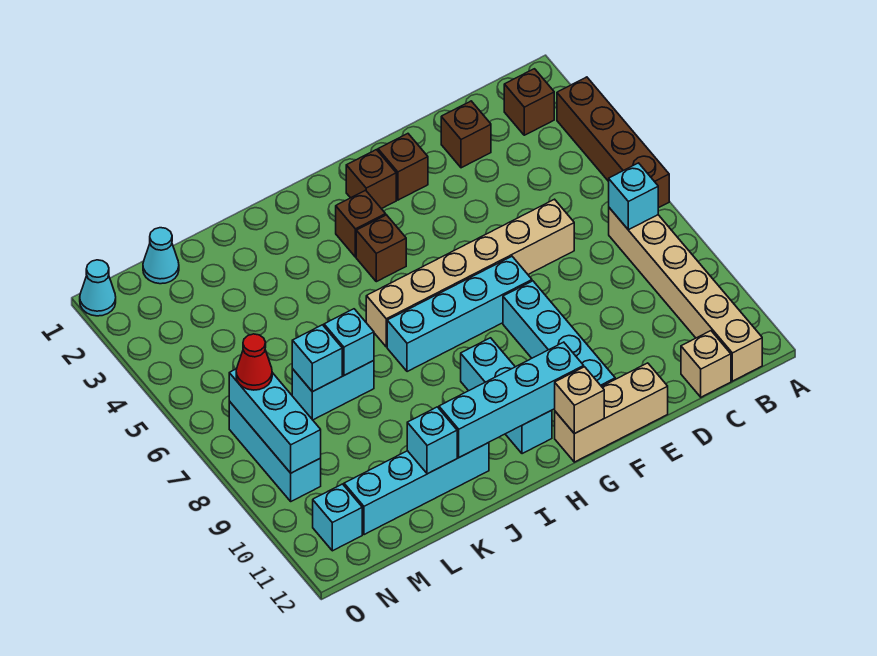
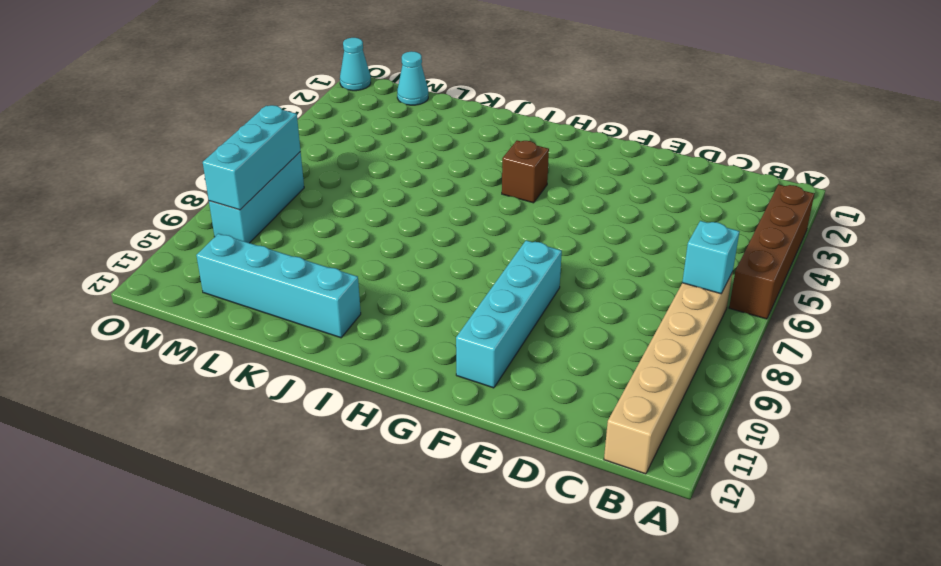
none -> brown 1x1 brick [504,69,554,135]
none -> tan 1x1 brick [681,331,731,397]
none -> brown 1x1 brick [441,101,491,168]

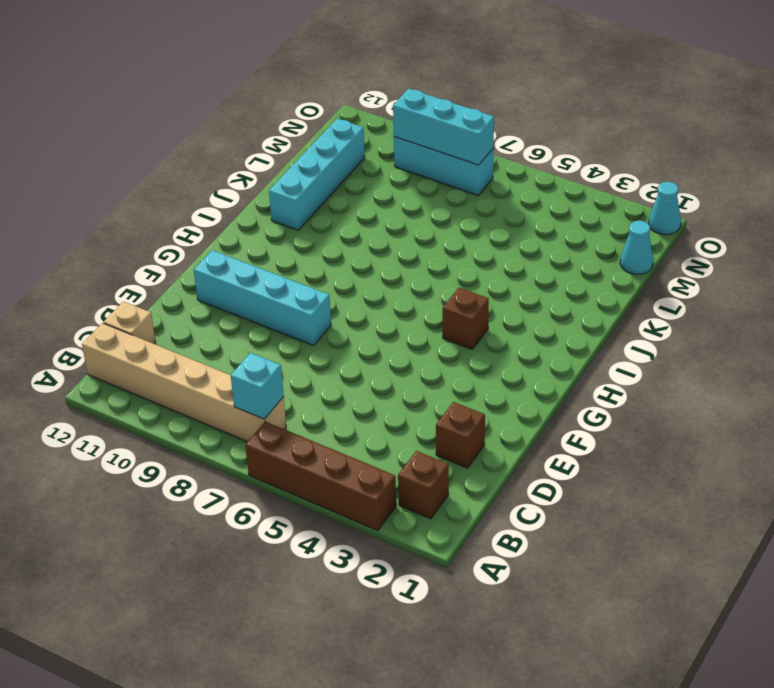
none -> tan 1x6 brick [366,199,574,347]
none -> tan 1x3 brick [555,363,668,462]
none -> brown 1x1 brick [378,134,428,200]

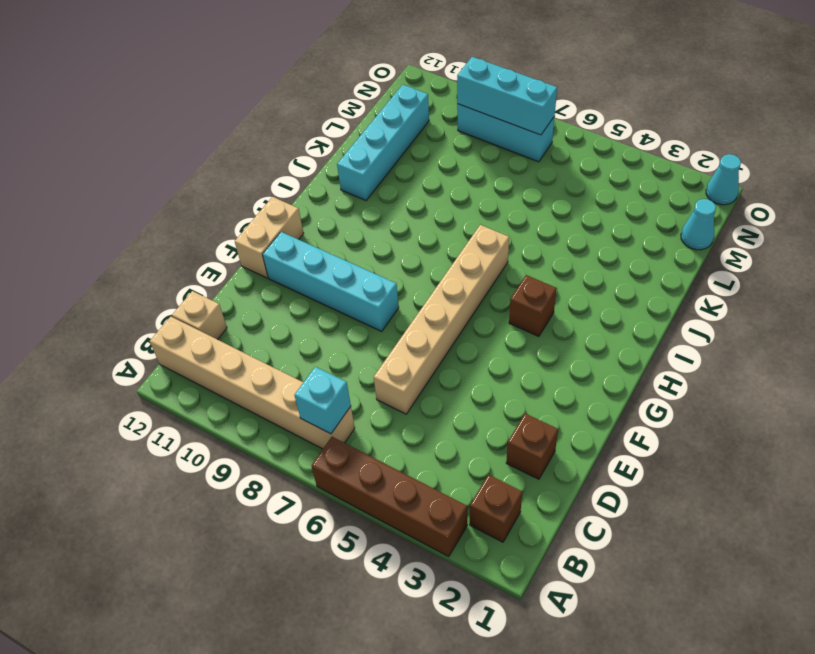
tan 1x2 brick [235,197,304,278] -> tan 1x3 brick [555,363,668,462]
none -> brown 1x1 brick [378,134,428,200]
none -> cyan 1x4 brick [387,257,532,372]
none -> brown 1x1 brick [346,150,396,209]

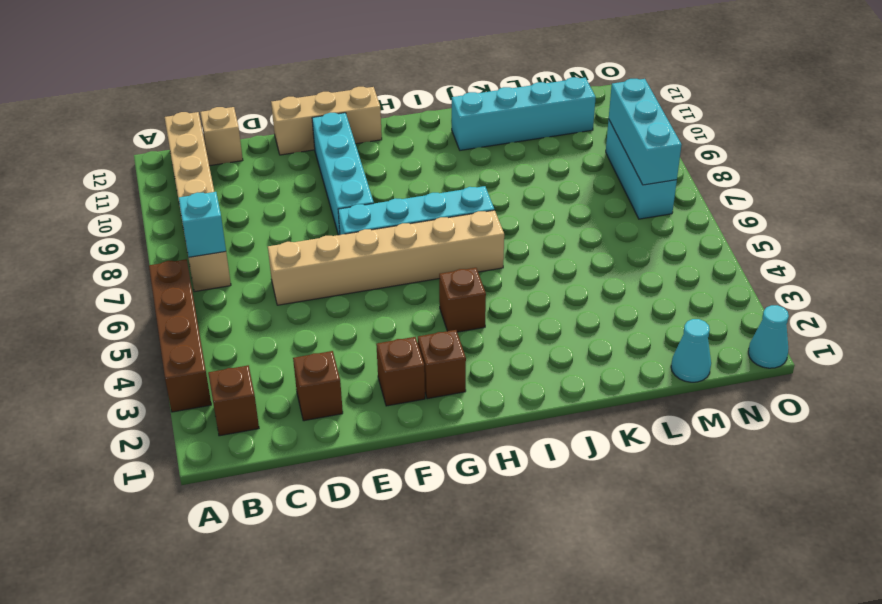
none -> brown 1x1 brick [336,190,386,257]
none -> cyan 1x3 brick [461,338,552,454]
none -> cyan 1x2 brick [292,361,374,420]

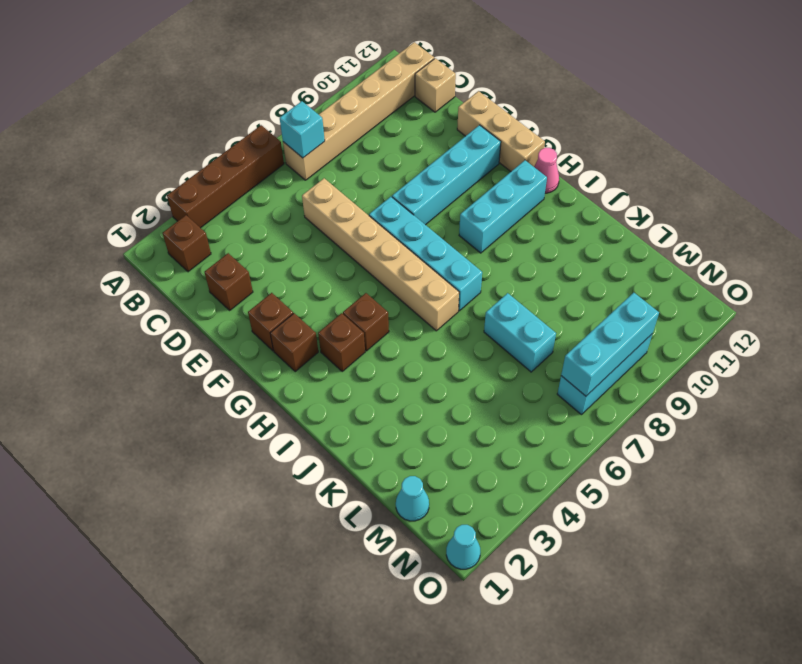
pink 1x1 cone [534,148,559,193] -> none
none -> cyan 1x4 brick [344,443,489,535]
none -> cyan 1x1 brick [313,484,362,551]
none -> cyan 1x4 brick [439,342,584,457]

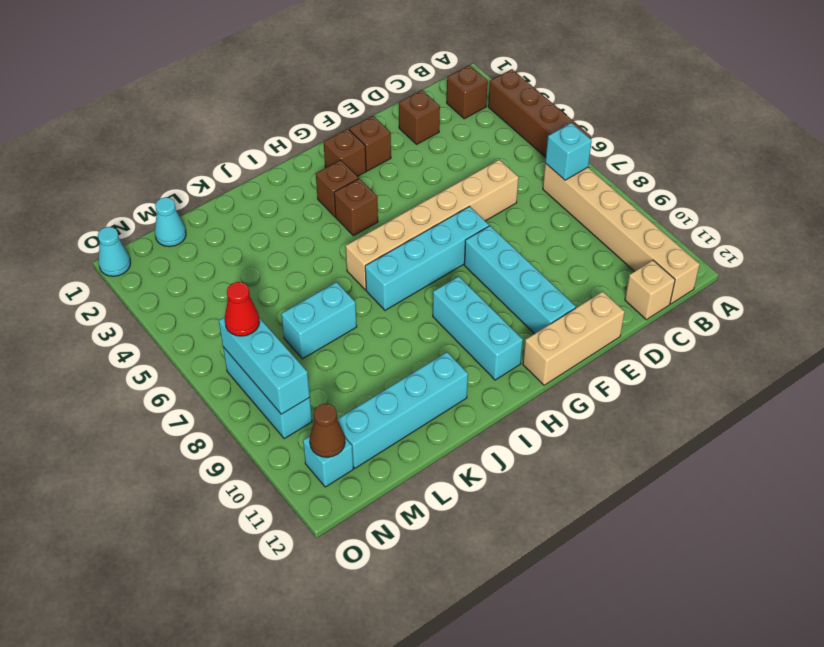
brown 1x1 cone [310,404,345,457] -> none
none -> cyan 1x4 brick [439,342,584,457]
none -> tan 1x1 brick [555,367,604,434]
none -> cyan 1x1 brick [324,309,374,375]

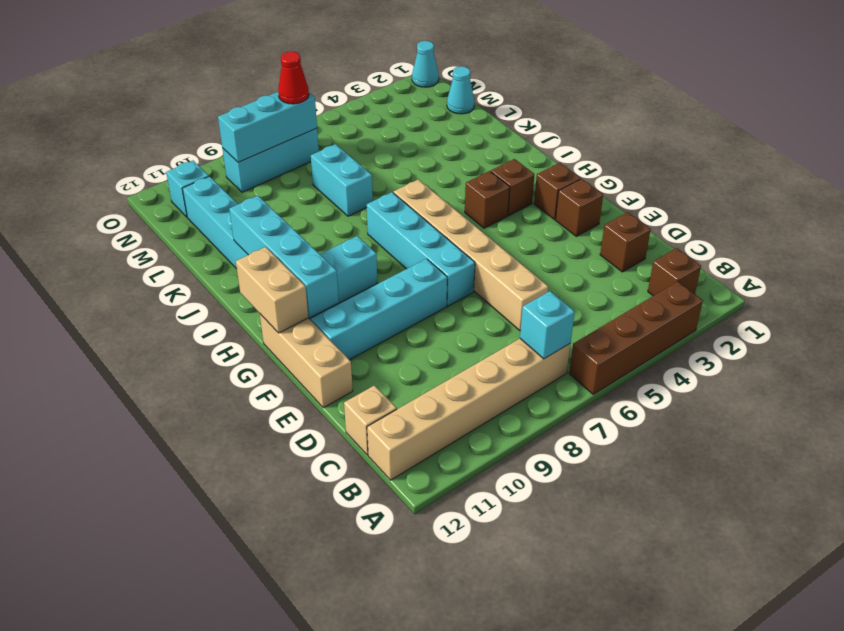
tan 1x2 brick [236,247,308,333] -> tan 1x1 brick [555,367,604,434]
none -> cyan 1x1 brick [324,309,374,375]
none -> cyan 1x1 brick [407,407,457,474]
none -> cyan 1x1 brick [292,325,342,392]

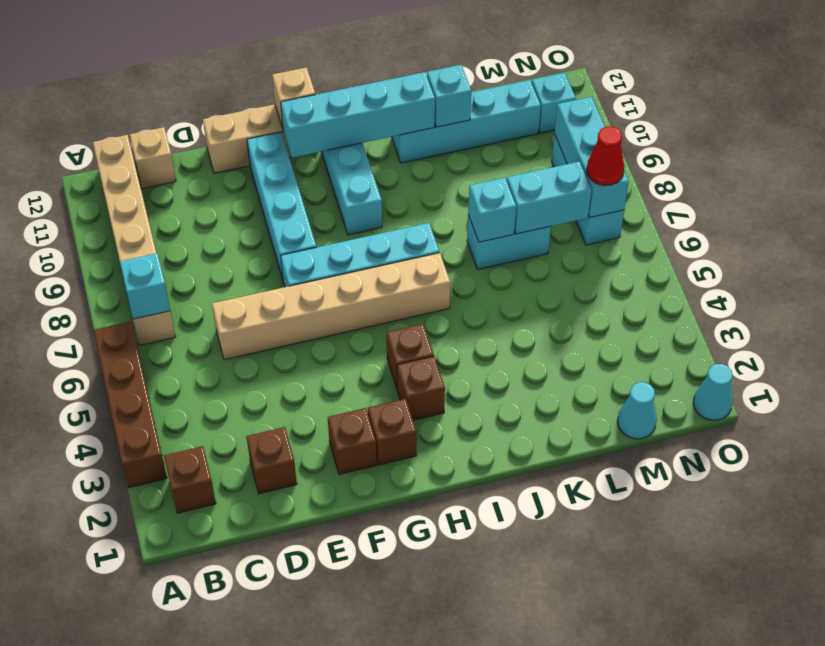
cyan 1x2 brick [507,161,591,234] -> cyan 1x1 brick [292,325,342,392]

